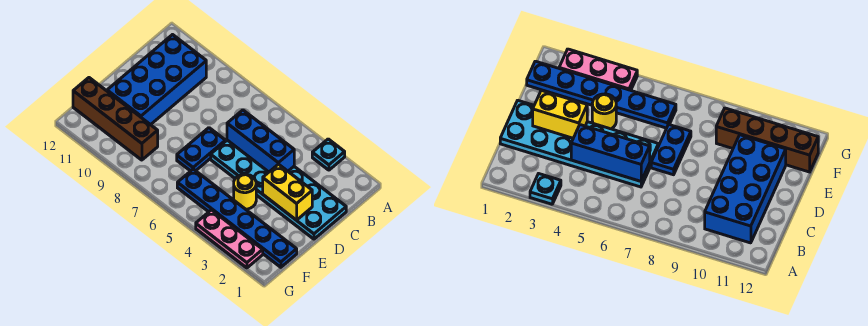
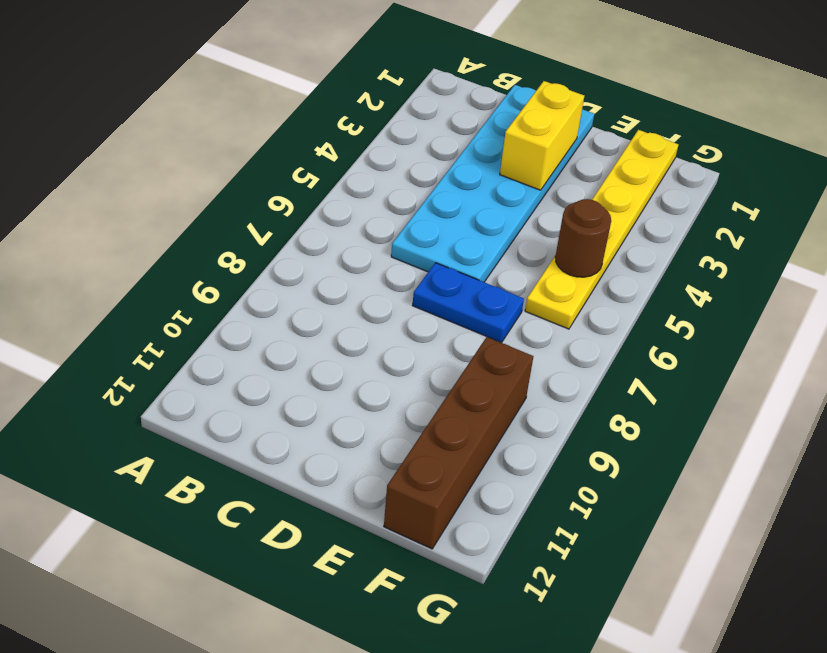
yellow 1x6 plate [525,130,678,329] -> blue 1x6 plate [177,169,297,267]
brown 1x1 round brick [555,199,611,277] -> none
none -> cyan 1x1 plate [312,139,345,170]
none -> blue 2x4 brick [107,35,206,125]

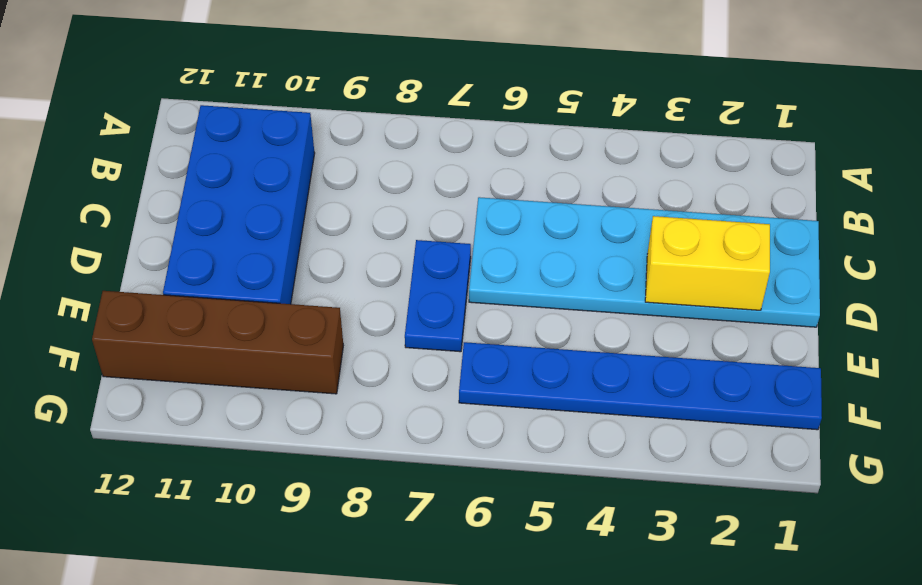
none -> cyan 1x1 plate [312,139,345,170]
none -> yellow 1x1 round brick [234,174,256,209]

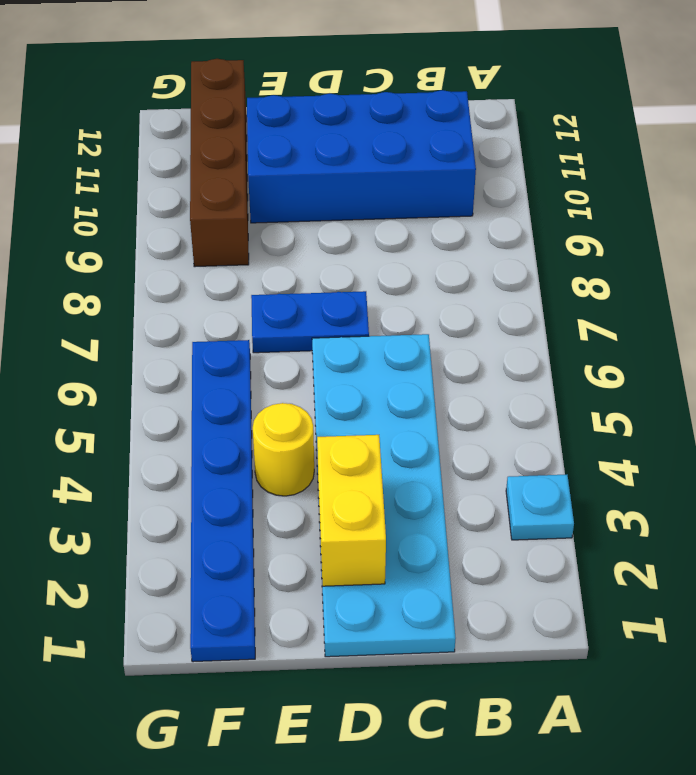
none -> pink 1x3 plate [196,210,263,268]
none -> blue 1x3 brick [227,110,294,172]

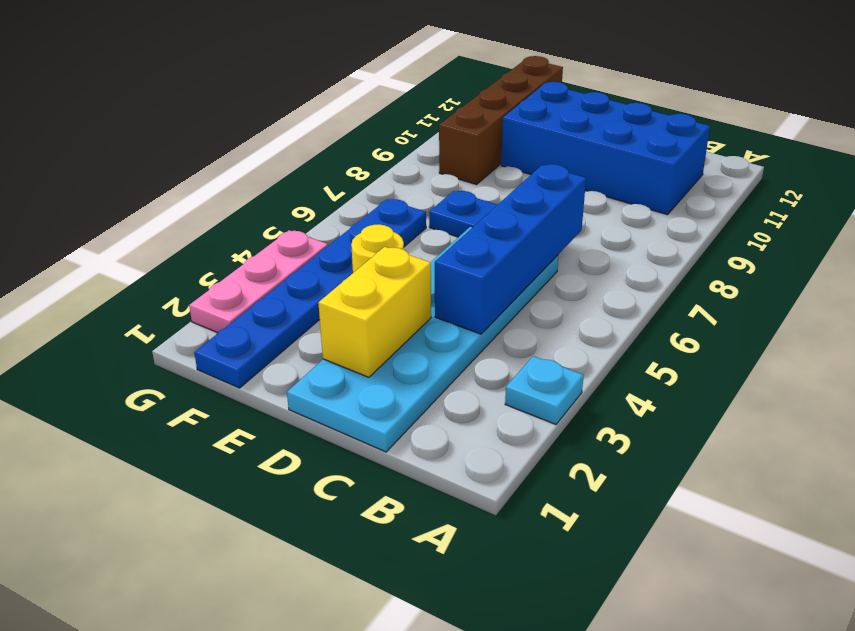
blue 1x4 brick [435,164,586,334] -> blue 1x3 brick [227,110,294,172]

